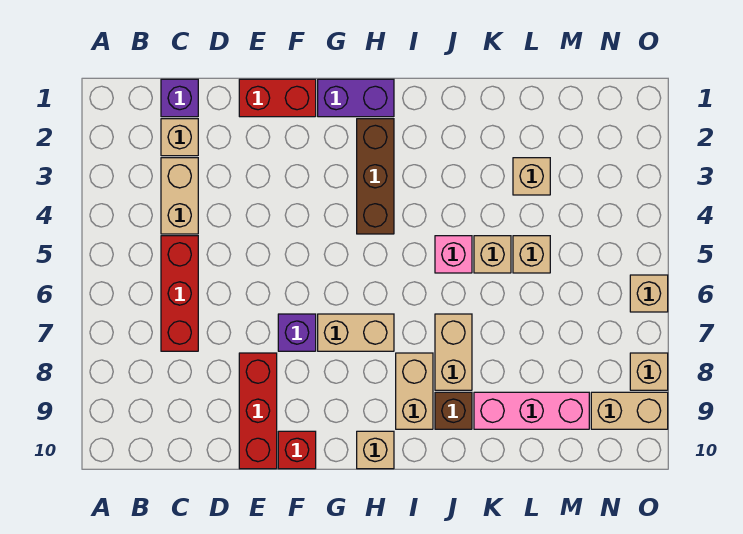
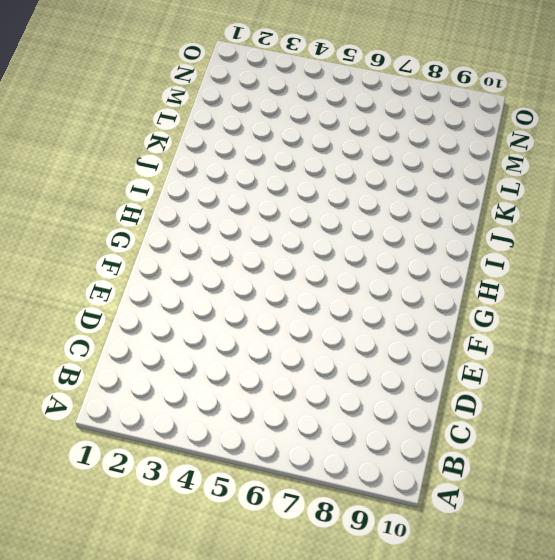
none -> purple 1x1 brick [161,79,198,117]
none -> tan 1x1 brick [161,119,198,156]
none -> tan 1x2 brick [161,158,198,234]

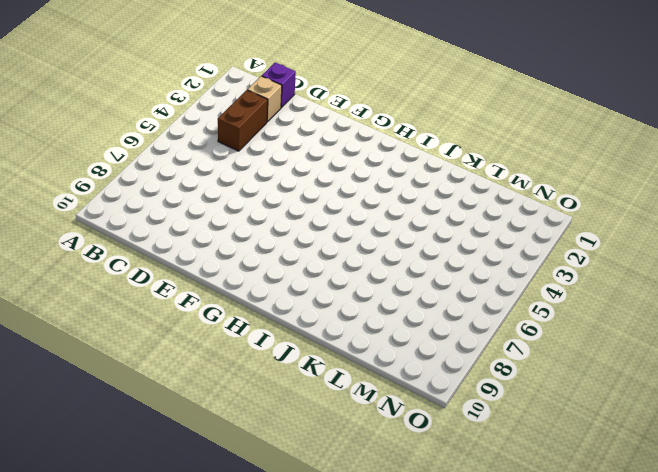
brown 1x2 brick [218,90,268,151] -> tan 1x2 brick [161,158,198,234]
none -> red 1x3 brick [161,236,198,351]
none -> red 1x2 brick [239,79,316,117]
none -> red 1x3 brick [239,353,277,469]

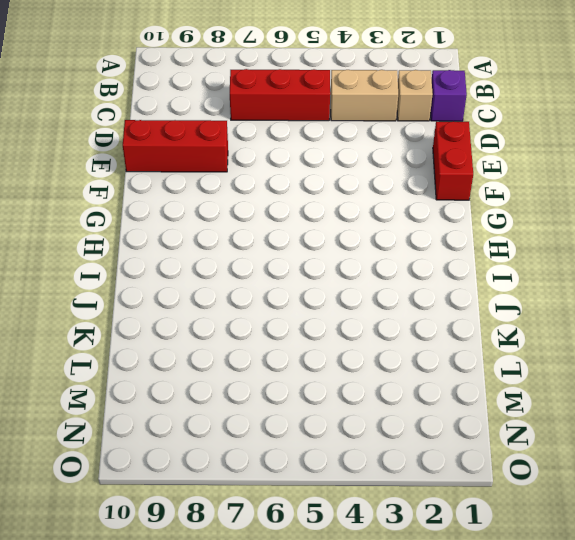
none -> purple 1x1 brick [278,314,316,351]
none -> red 1x1 brick [278,431,316,469]
none -> purple 1x2 brick [318,79,394,117]

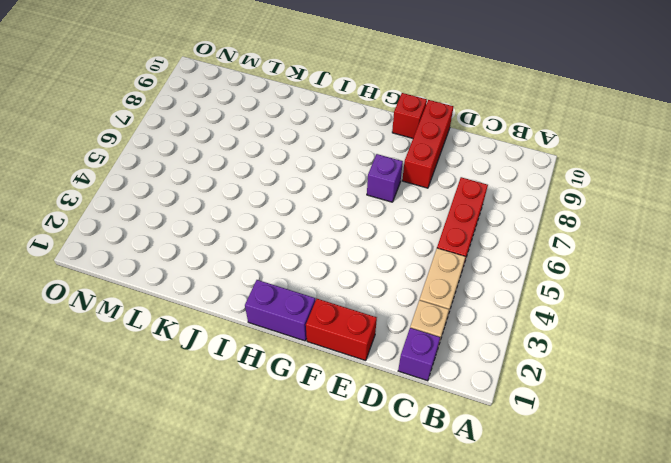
none -> tan 1x2 brick [318,314,394,351]
none -> brown 1x3 brick [357,119,394,234]
none -> tan 1x1 brick [357,431,394,469]

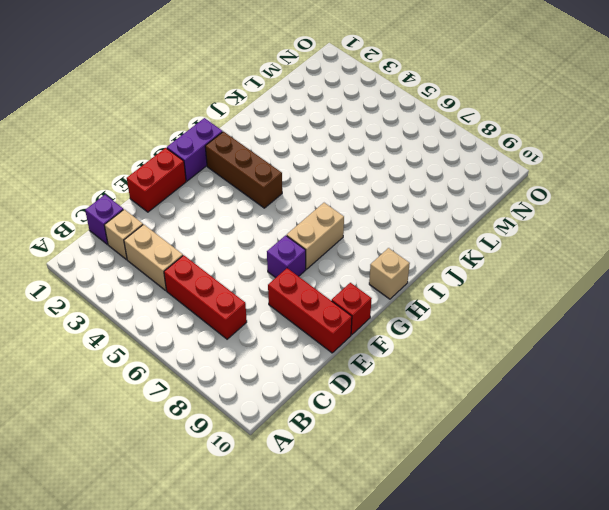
none -> tan 1x2 brick [396,353,433,429]
none -> pink 1x1 brick [435,236,472,273]
none -> tan 1x2 brick [435,314,472,390]

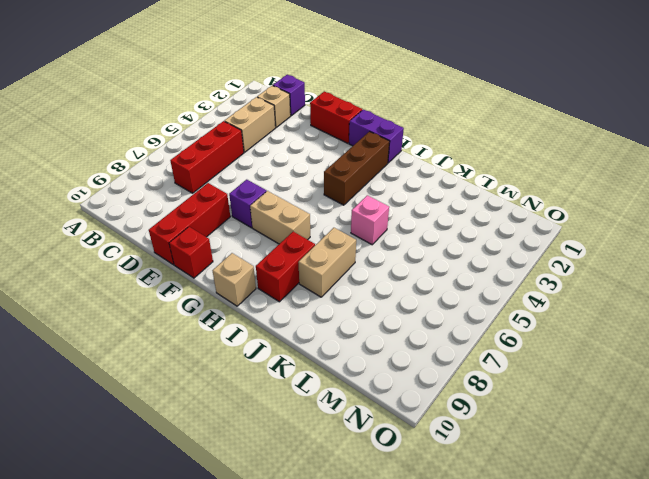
red 1x2 brick [256,232,315,302] -> tan 1x2 brick [396,353,433,429]
none -> brown 1x1 brick [435,392,472,429]
none -> tan 1x1 brick [474,236,511,273]
none -> pink 1x3 brick [474,392,589,429]

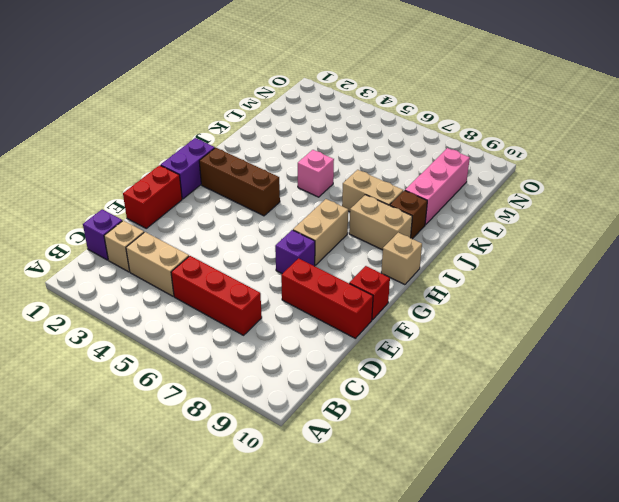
none -> tan 1x1 brick [474,236,511,273]
none -> tan 1x1 brick [513,158,550,195]
none -> tan 1x1 brick [513,236,550,273]

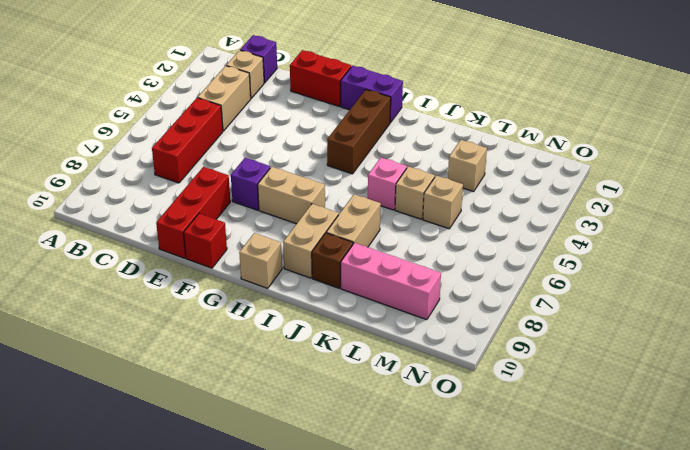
none -> tan 1x2 brick [591,392,668,429]
none -> tan 1x1 brick [630,275,668,312]
none -> tan 1x1 brick [630,353,668,390]

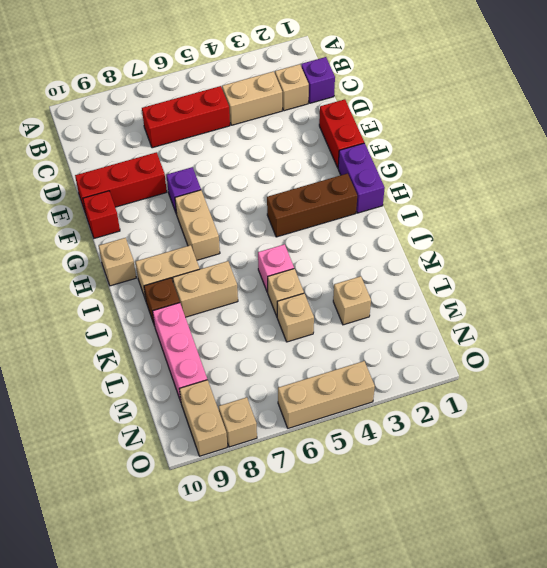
tan 1x3 brick [278,361,375,428] -> tan 1x1 brick [630,275,668,312]

